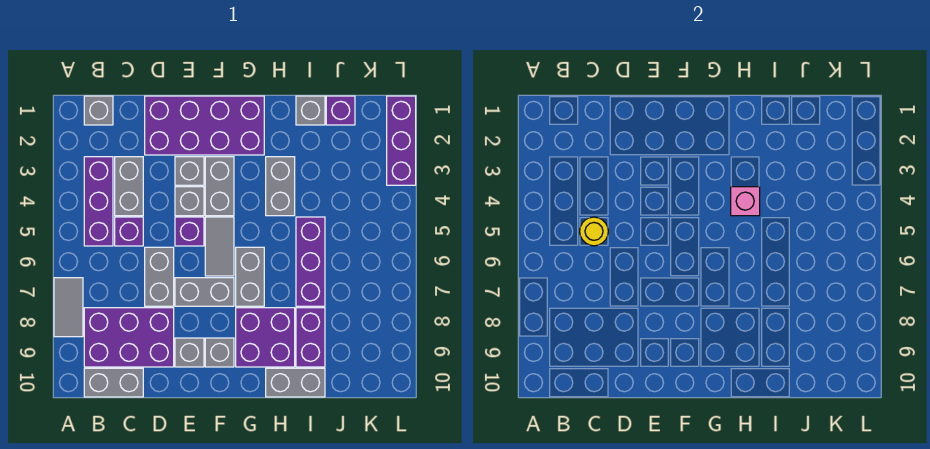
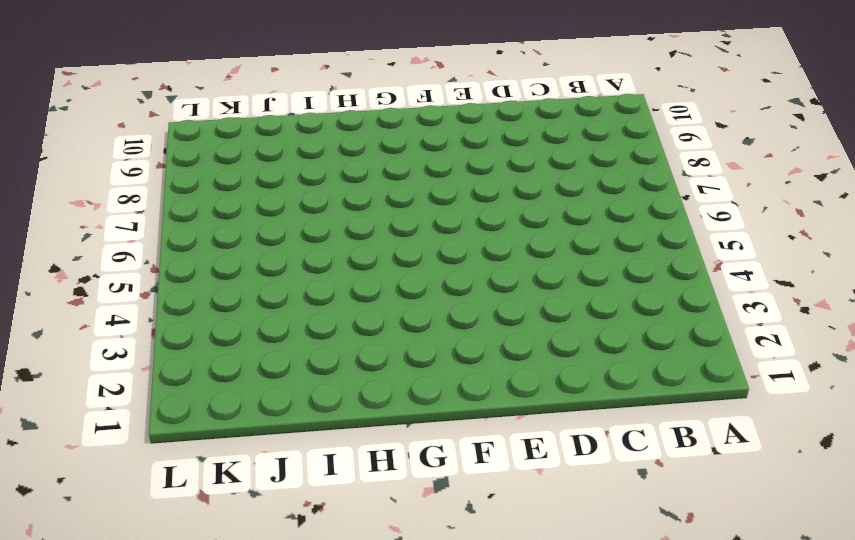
none -> grey 1x2 tile [54,278,83,337]
none -> grey 1x1 brick [84,96,113,125]
none -> purple 1x3 brick [84,157,113,246]

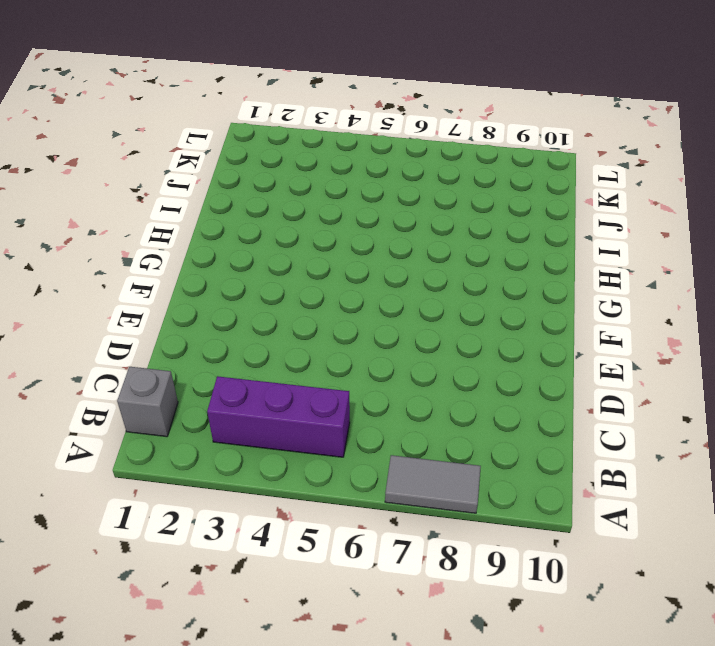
none -> purple 2x3 brick [84,308,174,367]
none -> grey 1x2 brick [84,368,143,397]
none -> grey 1x2 brick [115,157,143,216]

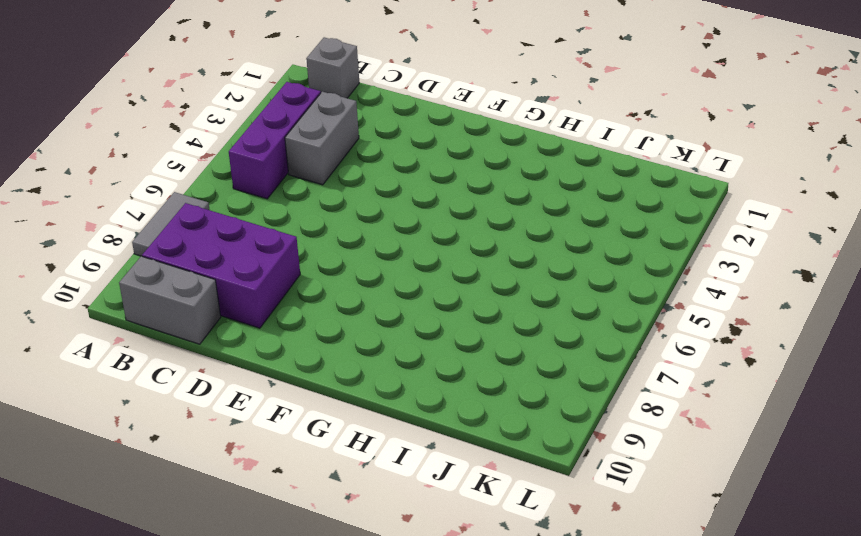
none -> purple 1x1 brick [115,217,143,246]
none -> purple 2x4 brick [145,96,264,155]
none -> grey 1x2 brick [145,247,174,306]

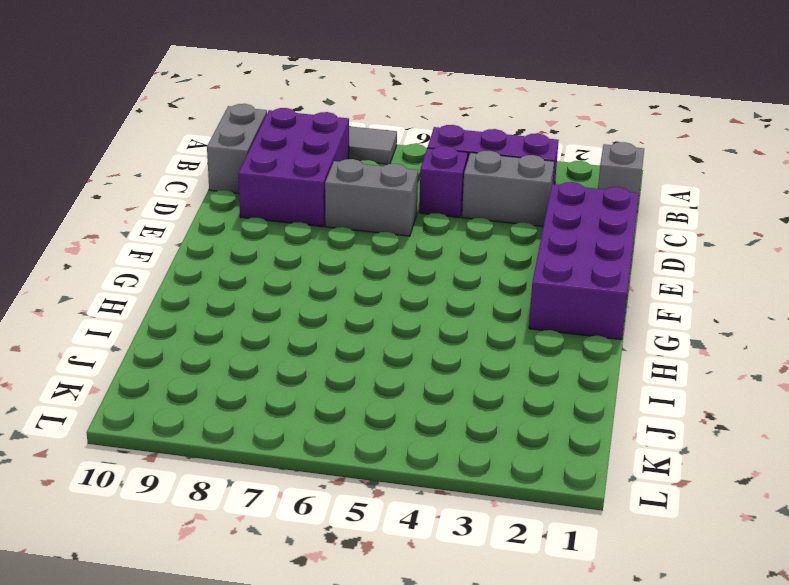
none -> grey 1x1 brick [175,157,204,185]
none -> grey 1x1 brick [175,187,204,216]
none -> purple 1x1 brick [175,217,204,246]

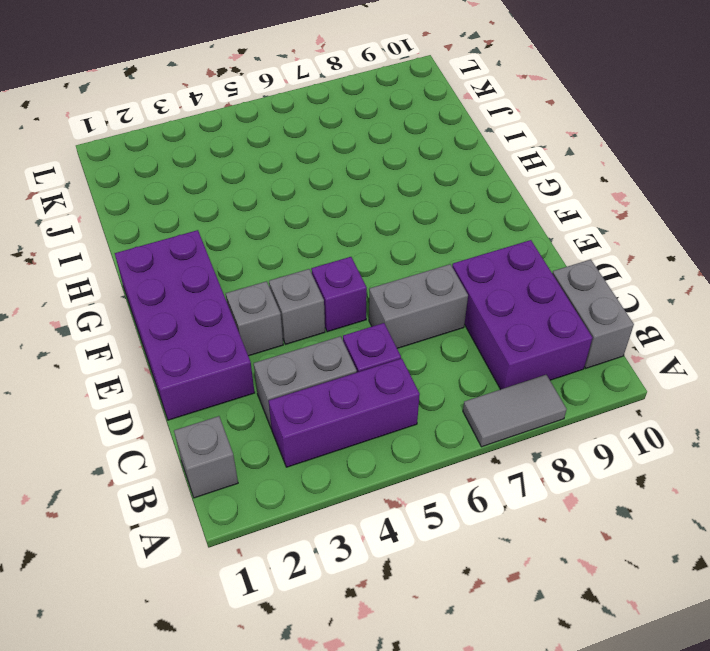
none -> grey 1x2 brick [175,278,234,306]
none -> grey 1x1 brick [175,338,204,367]
none -> grey 1x2 brick [205,157,234,216]

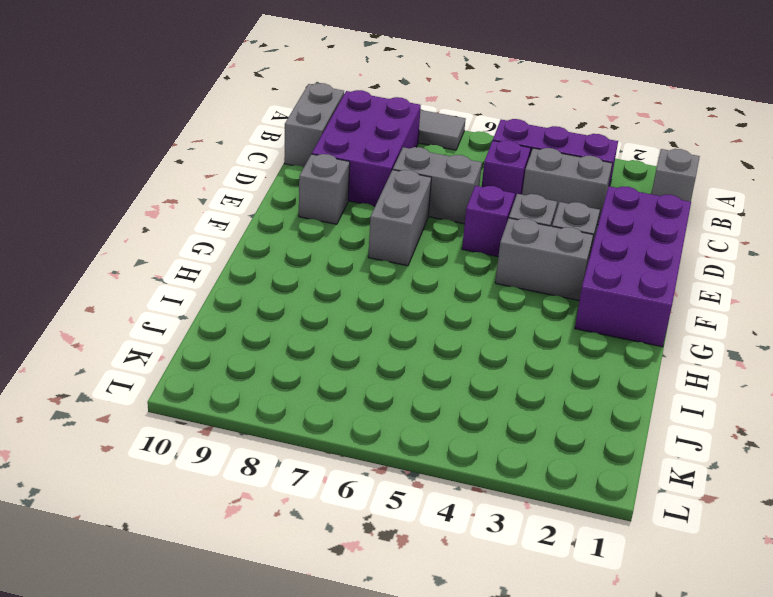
none -> grey 1x2 tile [205,217,234,276]
none -> grey 1x1 brick [205,338,234,367]
none -> grey 1x2 brick [236,247,264,306]

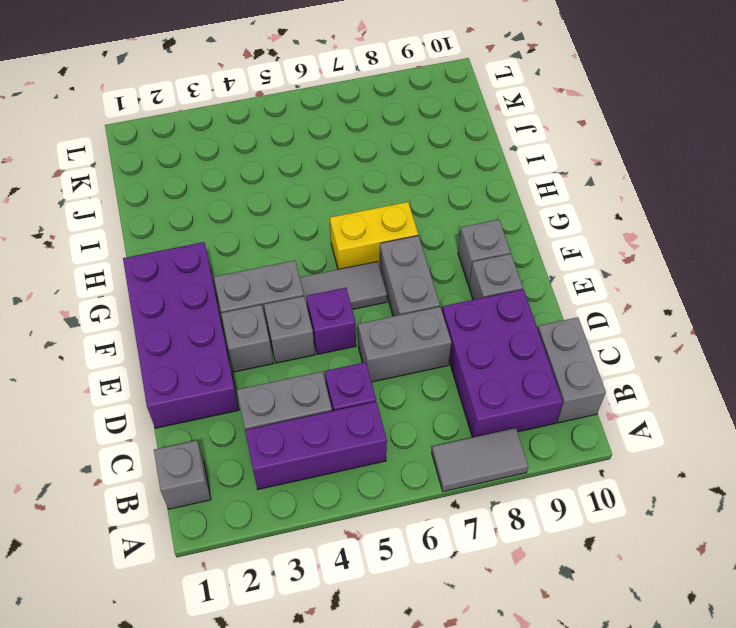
yellow 1x2 brick [330,202,418,269] -> grey 1x2 brick [236,247,264,306]
none -> purple 2x2 brick [236,308,295,367]
none -> grey 1x2 brick [266,157,295,216]
none -> grey 1x2 brick [266,368,325,397]

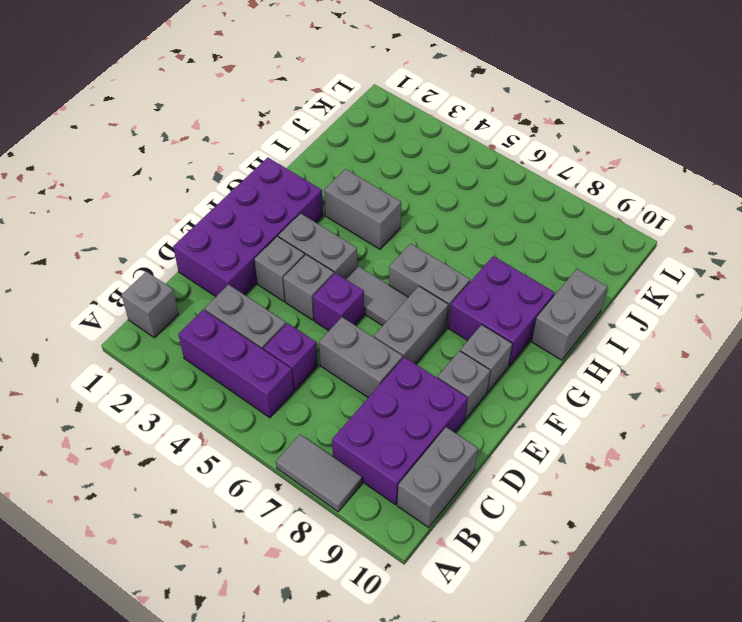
none -> grey 1x1 brick [296,96,325,125]
none -> purple 1x3 brick [296,217,325,306]
none -> purple 1x2 brick [296,308,325,367]

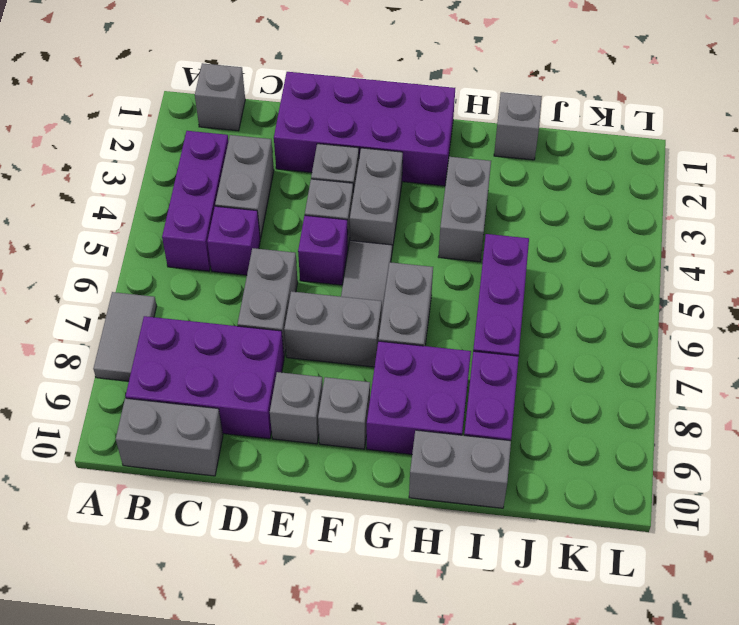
none -> purple 1x1 brick [326,96,355,125]
none -> purple 1x3 brick [387,96,416,185]
none -> yellow 1x1 round brick [580,217,608,246]

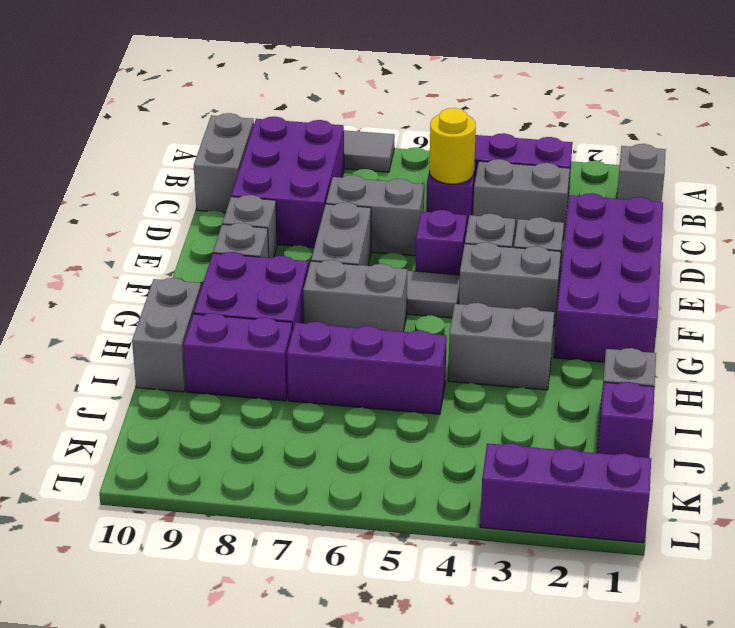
none -> pink 1x1 brick [731,187,760,216]

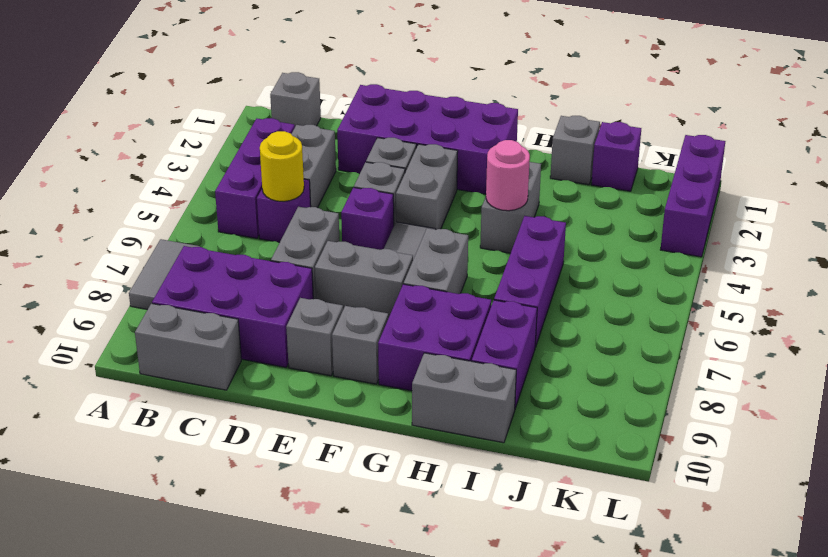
pink 1x1 round brick [486,140,530,211] -> pink 1x1 brick [731,187,760,216]

